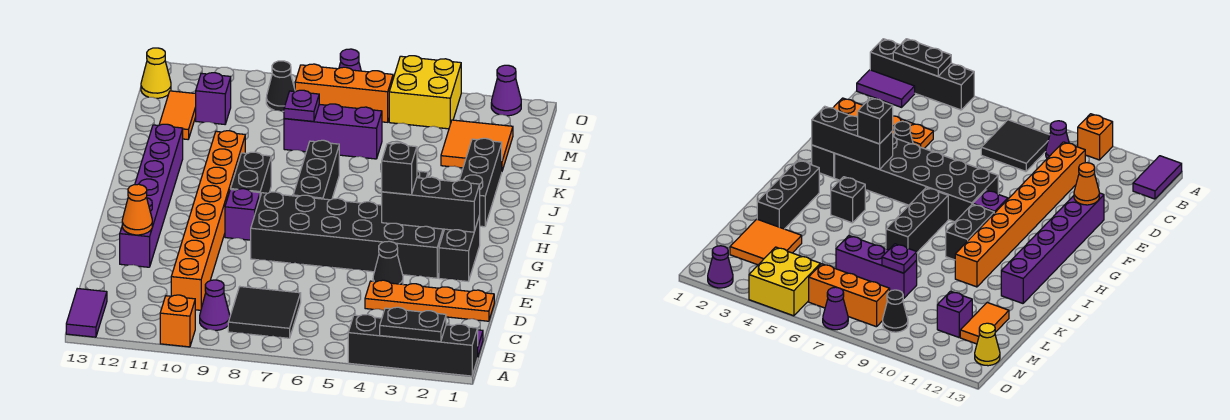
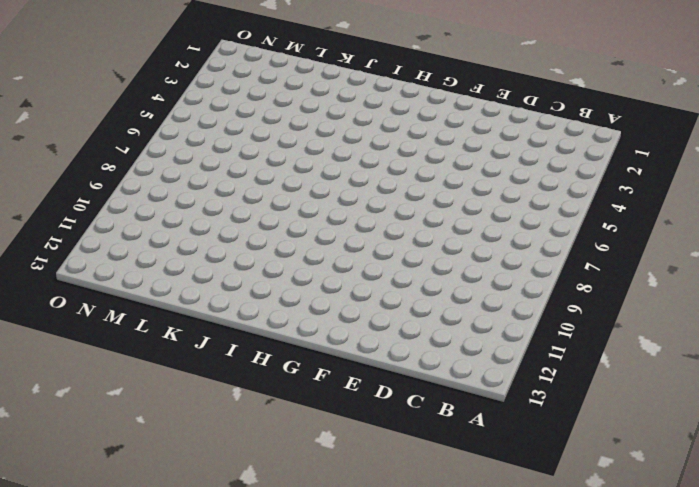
none -> black 1x4 brick [348,314,478,376]
none -> orange 1x1 brick [160,295,195,347]
none -> purple 1x2 tile [66,289,107,337]
none -> purple 1x2 tile [857,70,915,107]

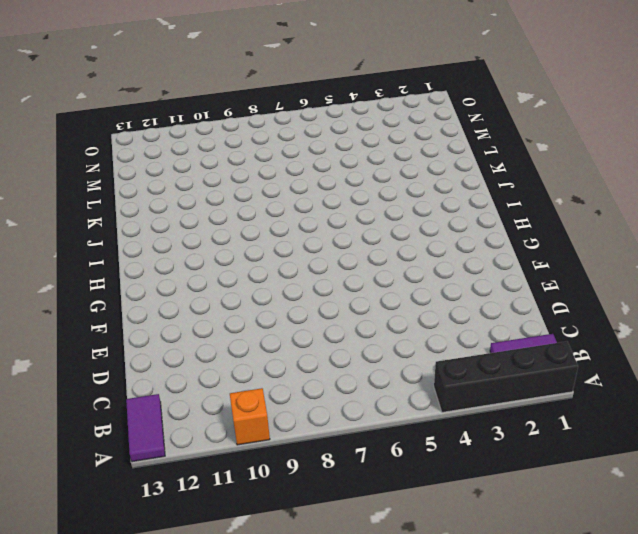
none -> black 2x2 tile [228,287,301,338]
none -> purple 1x1 cone [200,280,230,330]
none -> orange 1x8 brick [171,131,245,310]
none -> orange 1x4 plate [365,280,494,321]

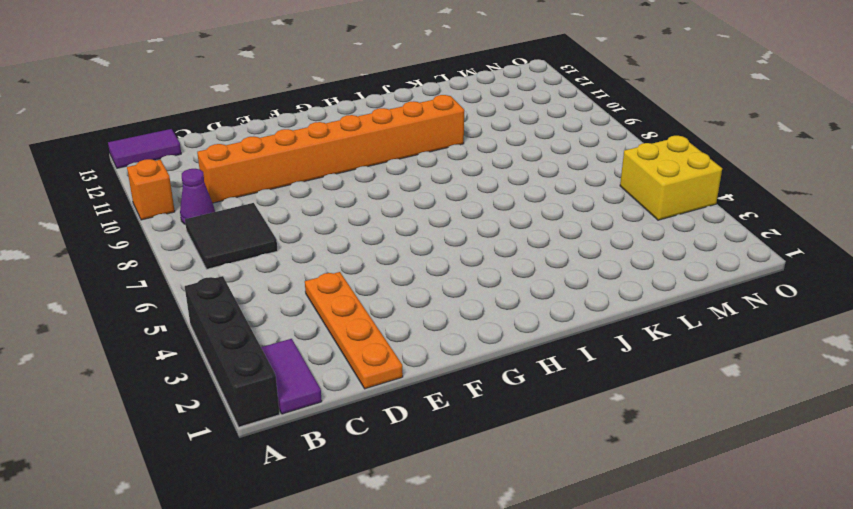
none -> black 1x1 cone [373,241,403,284]
none -> purple 1x6 brick [120,124,183,267]
none -> black 1x2 brick [439,216,480,281]
none -> black 2x6 brick [251,192,444,278]

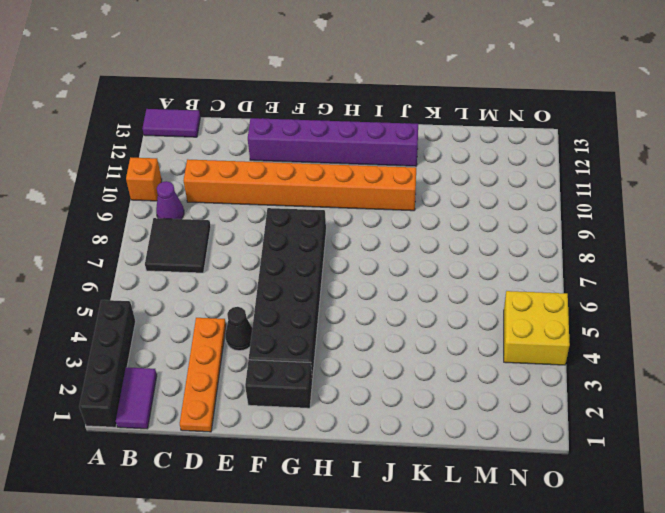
none -> purple 1x1 brick [225,189,260,240]
none -> black 1x3 brick [293,140,339,200]
none -> black 1x2 brick [231,152,271,196]
none -> black 1x3 brick [459,138,502,227]

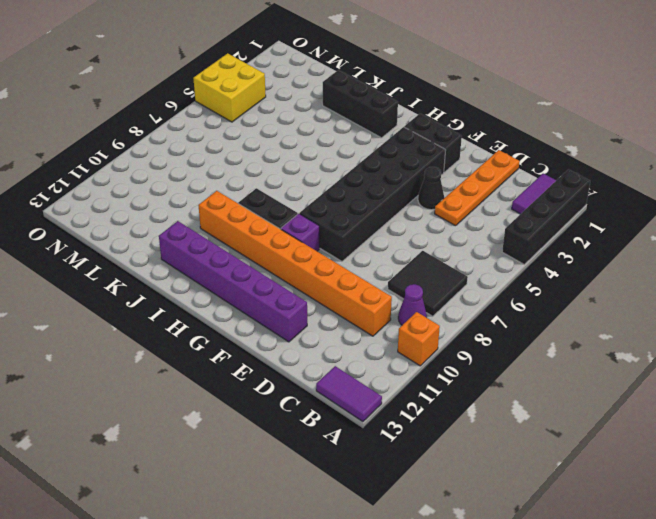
none -> black 1x3 brick [293,140,339,200]
none -> black 1x1 brick [831,177,865,223]
none -> orange 2x2 tile [441,120,513,171]
none -> purple 1x3 brick [284,104,382,159]

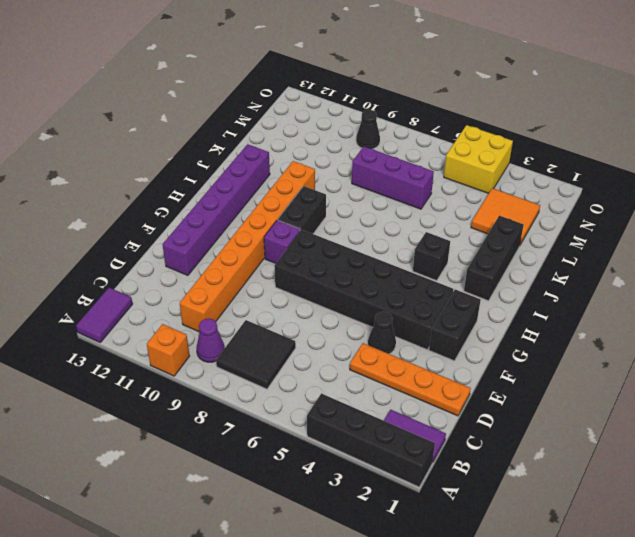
none -> black 1x3 brick [293,140,339,200]
none -> orange 1x2 tile [159,91,196,139]
none -> purple 1x1 brick [196,73,231,124]
none -> orange 1x3 brick [295,64,393,122]

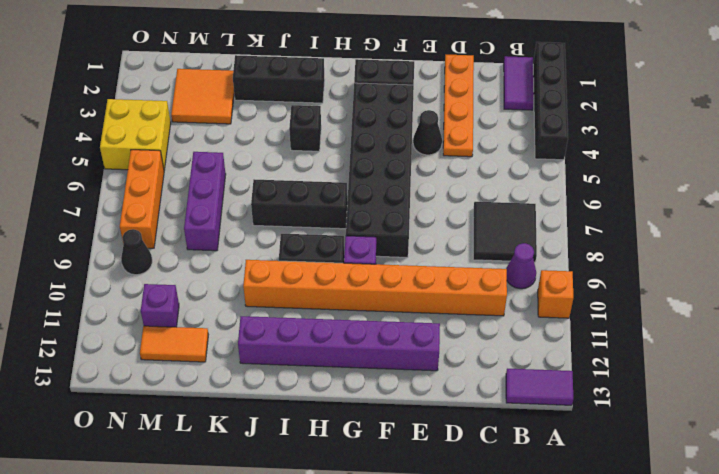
none -> yellow 1x1 cone [141,48,171,98]
none -> purple 1x1 cone [491,65,521,116]
none -> purple 1x1 cone [339,49,361,71]
none -> black 1x2 plate [380,307,446,342]

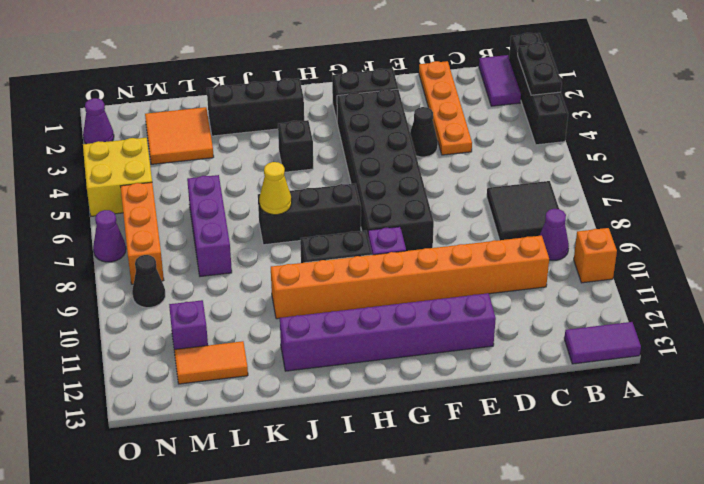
yellow 1x1 cone [259,162,292,215] -> yellow 1x1 cone moved to [141,48,171,98]
none -> orange 1x1 cone [122,184,152,235]
none -> black 1x3 brick [382,177,480,232]
none -> purple 1x1 plate [284,90,319,122]
none -> black 1x1 brick [382,143,417,195]

